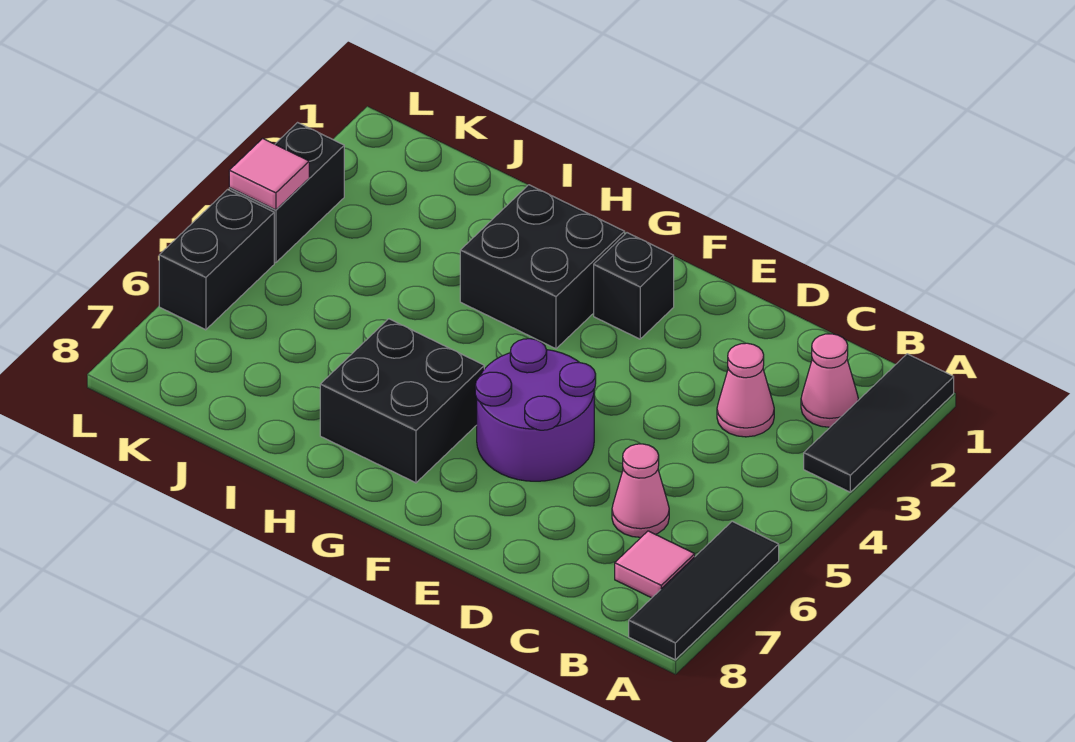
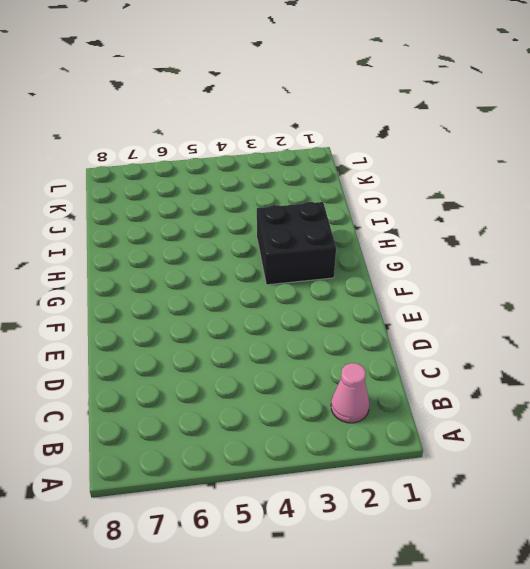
none -> black 1x3 tile [804,354,954,492]
none -> black 1x3 tile [629,521,779,660]
none -> pink 1x1 tile [615,531,695,598]

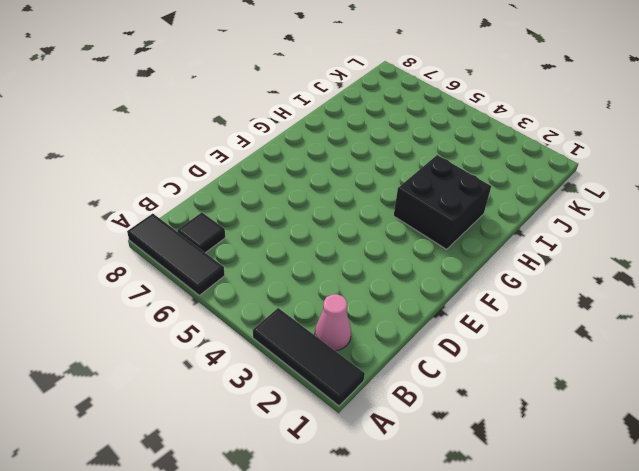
black 1x1 tile [177,213,225,253] -> pink 1x1 tile [615,531,695,598]
none -> pink 1x1 cone [717,343,774,437]
none -> pink 1x1 cone [612,444,669,537]
none -> purple 2x2 round brick [475,339,596,481]

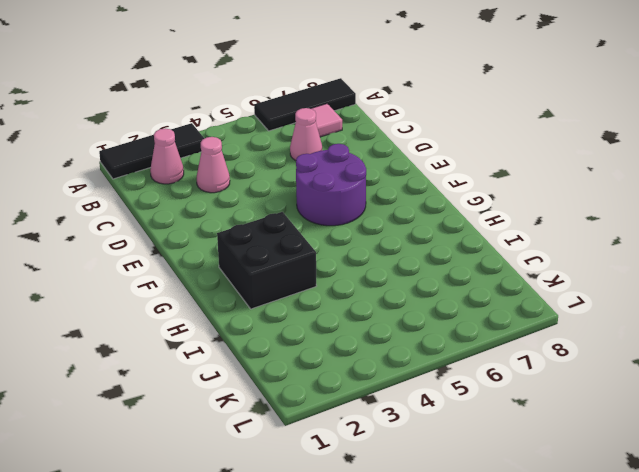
none -> black 1x1 brick [594,233,674,339]
none -> black 2x2 brick [320,319,484,483]
none -> black 1x2 brick [229,123,344,263]

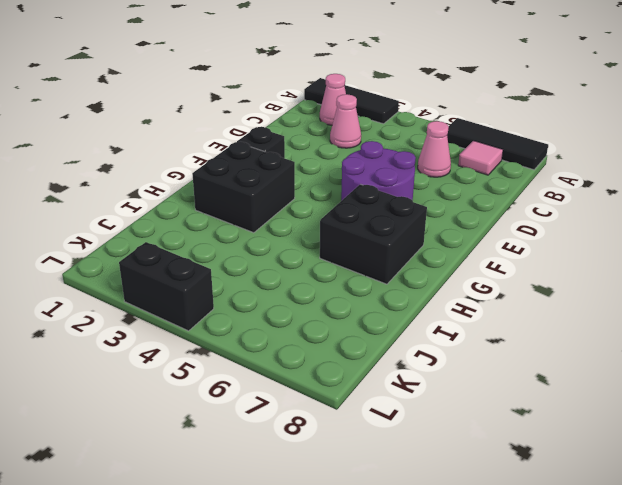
none -> black 1x2 brick [159,190,274,330]
none -> pink 1x1 tile [229,138,309,210]

